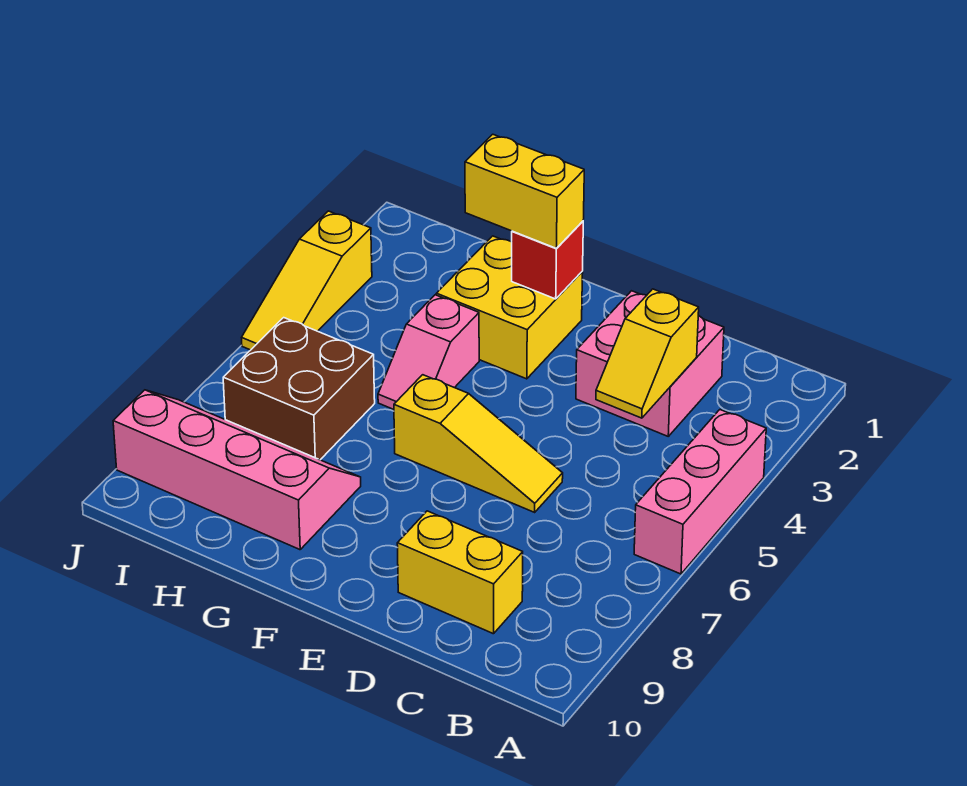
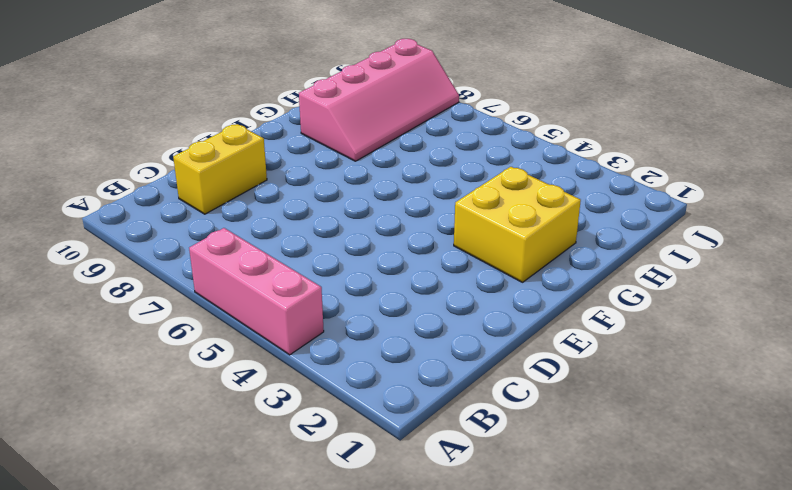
none -> pink 2x2 brick [576,291,724,436]
none -> yellow 1x3 slope [394,375,563,512]
none -> pink 1x2 slope [378,295,479,409]

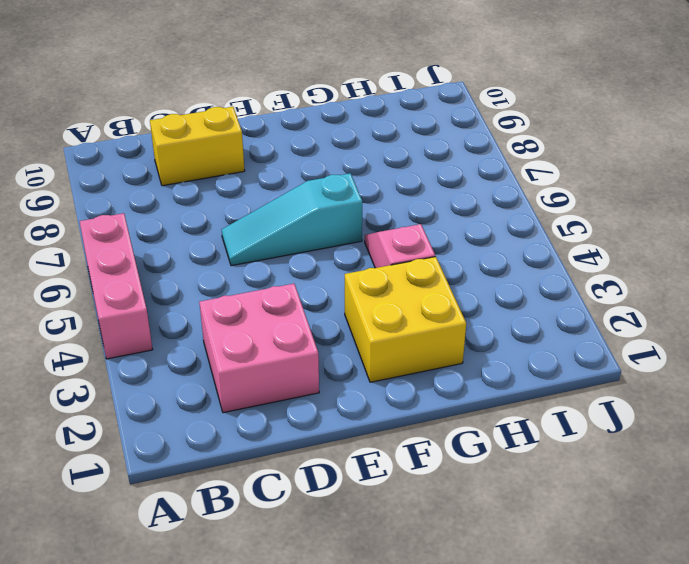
cyan 1x3 slope [222,173,362,266] -> yellow 1x3 slope [394,375,563,512]
none -> pink 2x4 slope [113,390,361,550]
none -> brown 2x2 brick [223,318,375,460]
none -> yellow 1x3 slope [242,211,372,350]

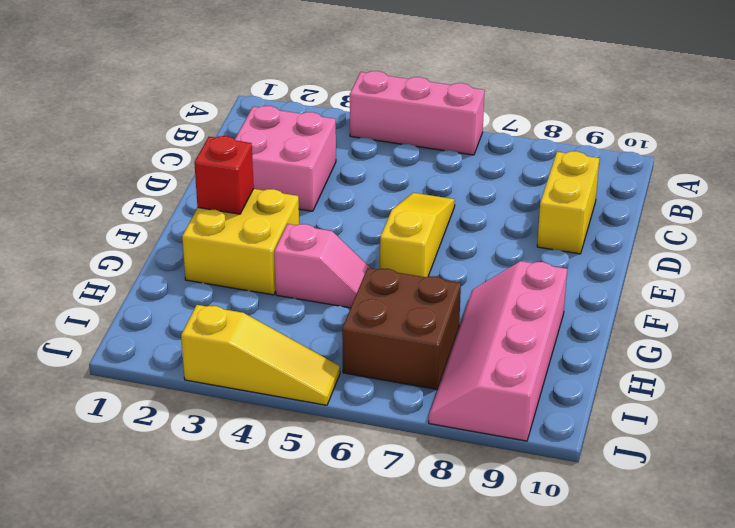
none -> yellow 1x2 slope [596,289,699,418]
none -> yellow 1x2 brick [465,134,584,248]

